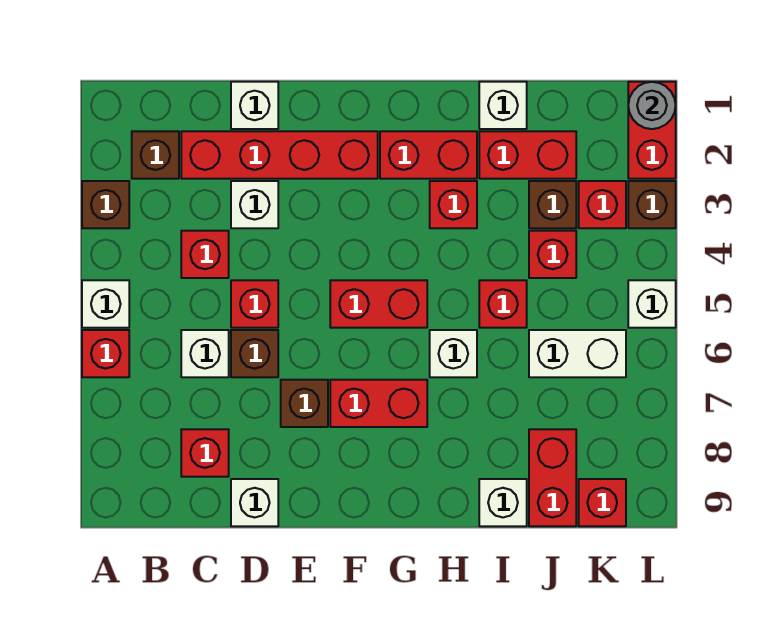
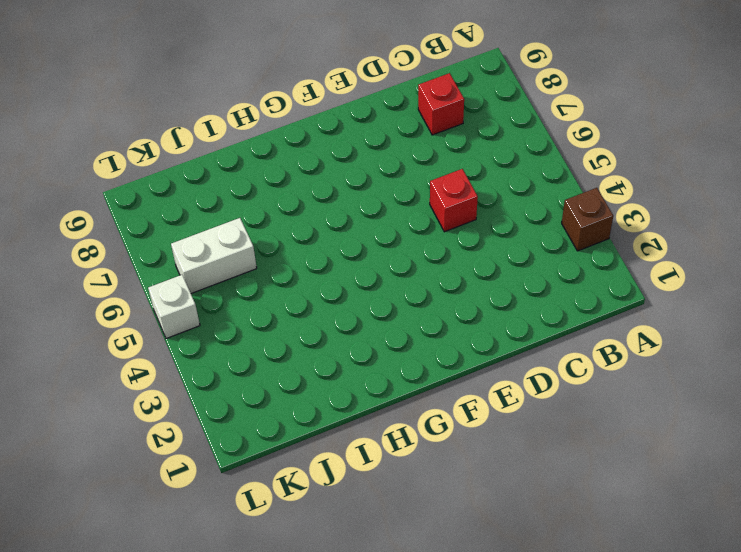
none -> white 1x1 brick [82,280,129,328]
none -> red 1x1 brick [82,330,129,377]
none -> brown 1x1 brick [132,131,179,179]
none -> red 1x4 brick [181,131,378,179]

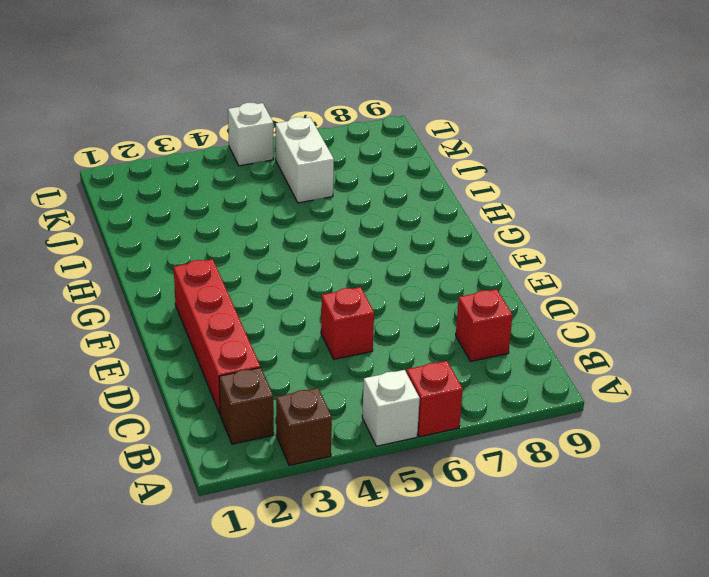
none -> red 1x1 brick [181,231,229,278]
none -> white 1x1 brick [181,330,229,377]
none -> white 1x1 brick [231,82,278,129]
none -> white 1x1 brick [231,181,278,228]

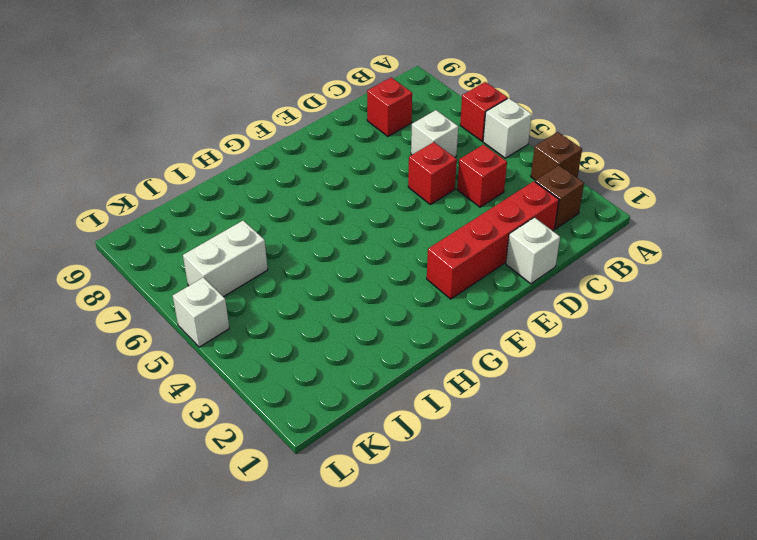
none -> white 1x1 brick [231,181,278,228]
none -> brown 1x1 brick [231,330,278,377]
none -> white 1x1 brick [231,479,278,526]
none -> brown 1x1 brick [281,380,328,427]

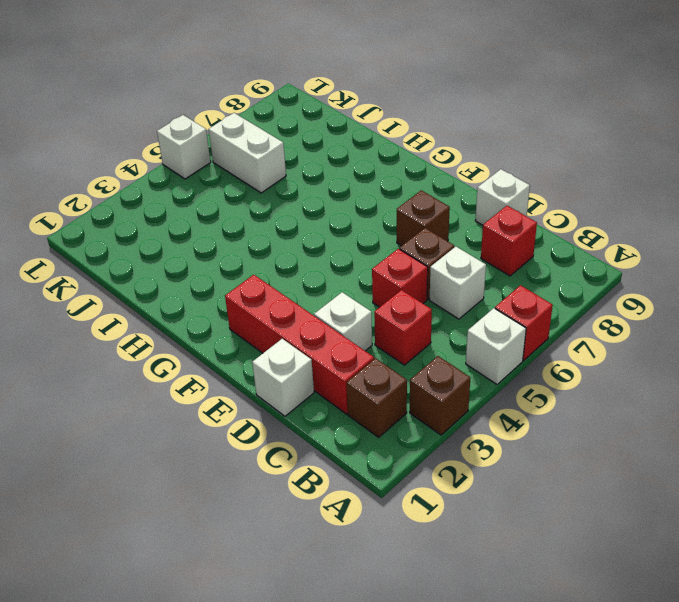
none -> red 1x2 brick [330,280,427,328]
none -> red 1x2 brick [330,380,427,427]
none -> red 1x2 brick [380,131,477,179]
none -> red 1x1 brick [430,181,477,228]

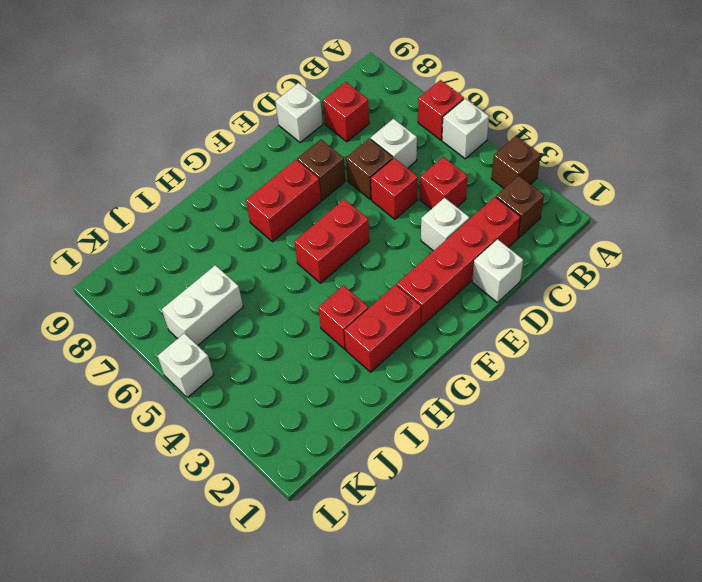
none -> white 1x1 brick [430,330,477,377]
none -> white 1x1 brick [479,82,527,129]
none -> red 1x2 brick [479,131,576,179]
none -> red 1x1 brick [479,280,527,328]

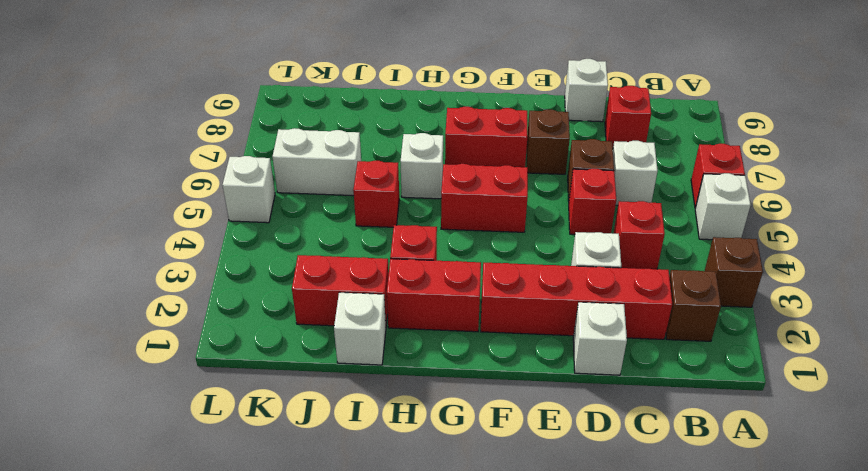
none -> white 1x1 brick [479,479,527,526]
none -> brown 1x1 brick [529,181,576,228]
none -> red 1x1 brick [529,231,576,278]
none -> red 1x2 brick [529,429,576,526]

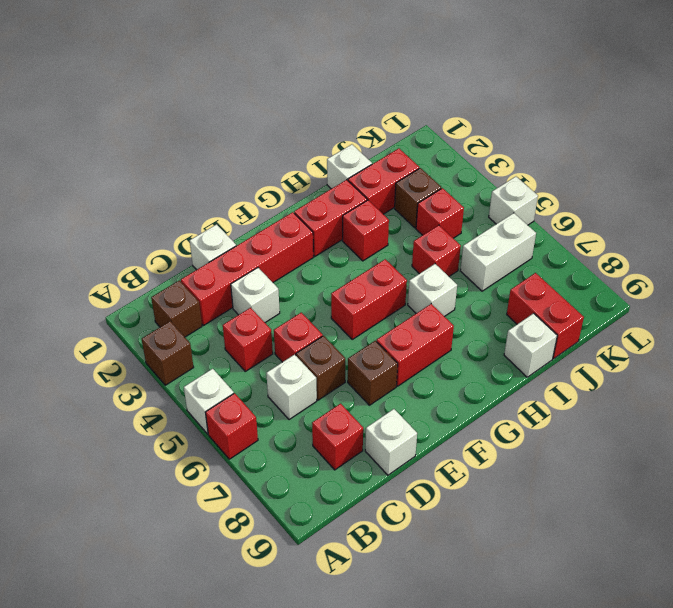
none -> red 1x1 brick [579,181,626,228]
none -> red 1x1 brick [579,479,626,526]
none -> red 1x2 brick [628,82,676,179]
none -> brown 1x1 brick [628,181,676,228]

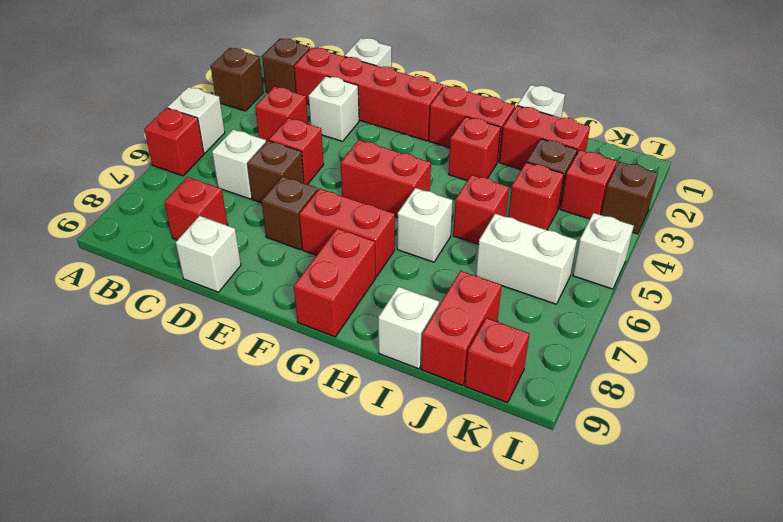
red 1x2 brick [294,228,376,337] -> red 1x2 brick moved to [628,82,676,179]
none -> grey 1x1 round brick [628,82,676,129]

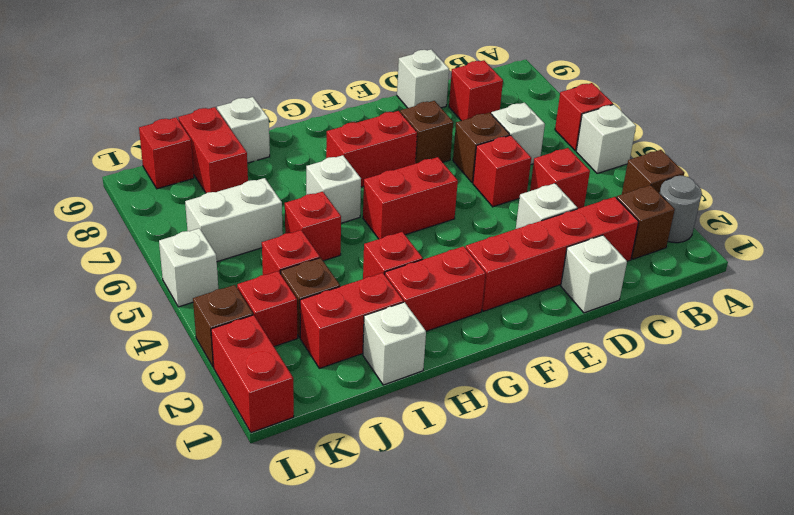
grey 1x1 round brick [660,176,702,243] -> grey 1x1 round brick moved to [628,82,676,129]

